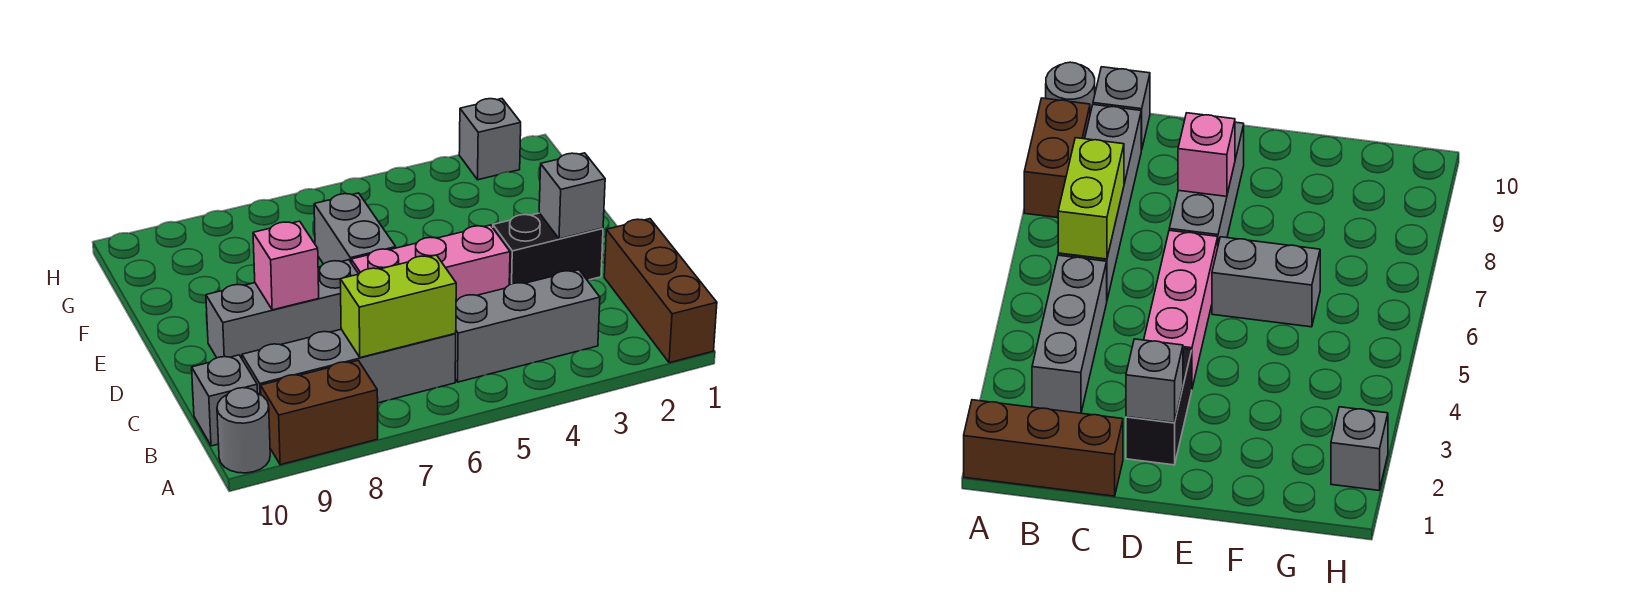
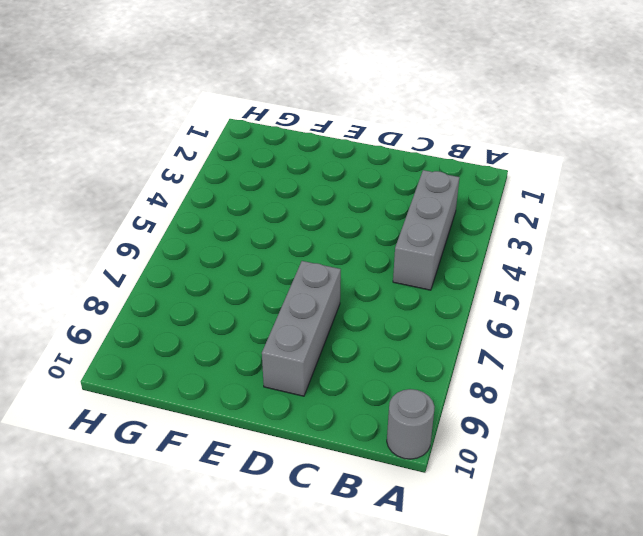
none -> brown 1x3 brick [604,219,717,363]
none -> brown 1x2 brick [261,361,378,465]
none -> grey 1x4 brick [242,329,456,403]

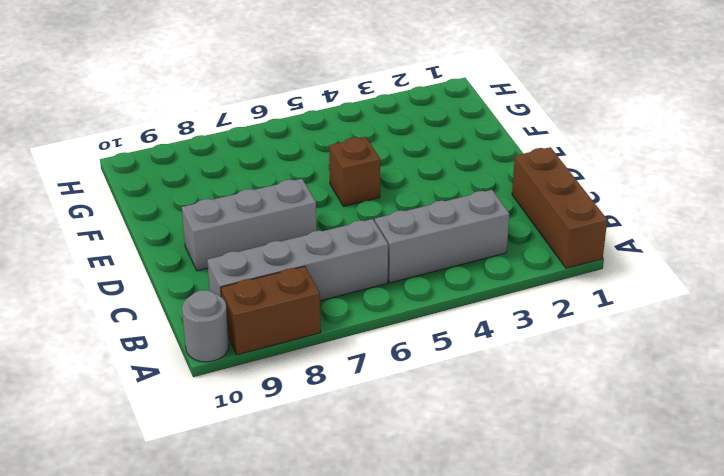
brown 1x1 brick [329,137,380,206] -> none
none -> grey 1x1 brick [192,355,258,446]
none -> black 1x2 brick [493,213,603,285]
none -> pink 1x3 brick [351,225,510,300]

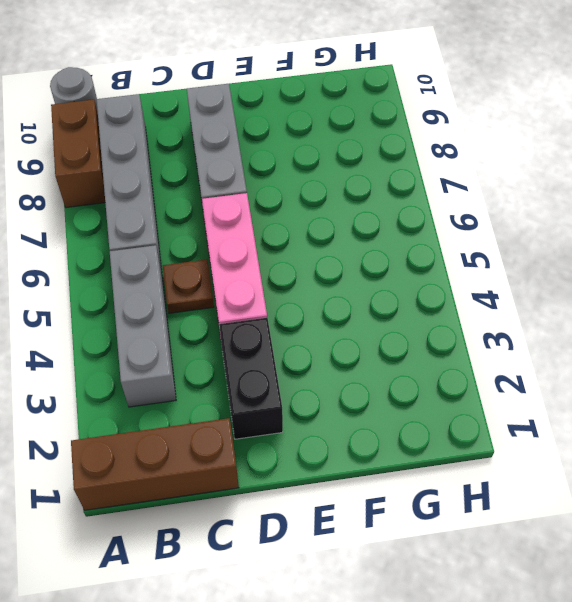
brown 1x1 plate [163,260,214,313] -> none
none -> grey 1x1 brick [192,355,258,446]
none -> grey 1x2 brick [314,193,396,264]
none -> grey 1x1 brick [459,99,521,180]

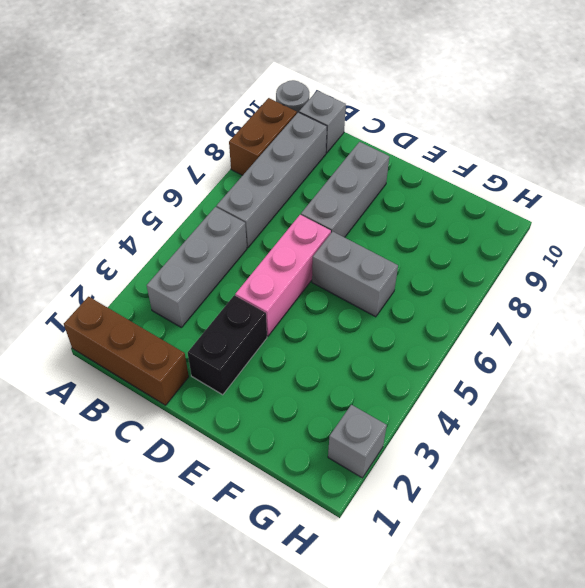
none -> lime 1x2 brick [340,255,456,358]
none -> grey 1x1 brick [539,153,605,239]
none -> pink 1x1 brick [253,221,319,310]

